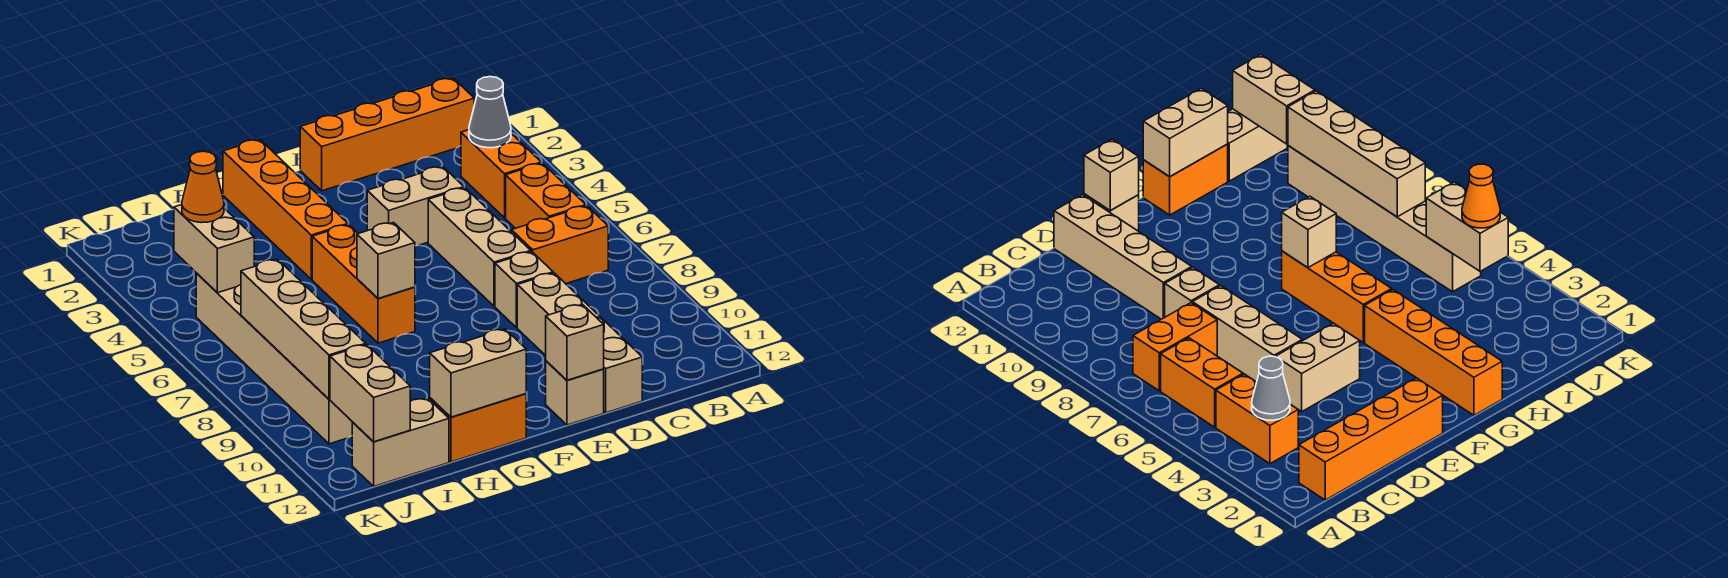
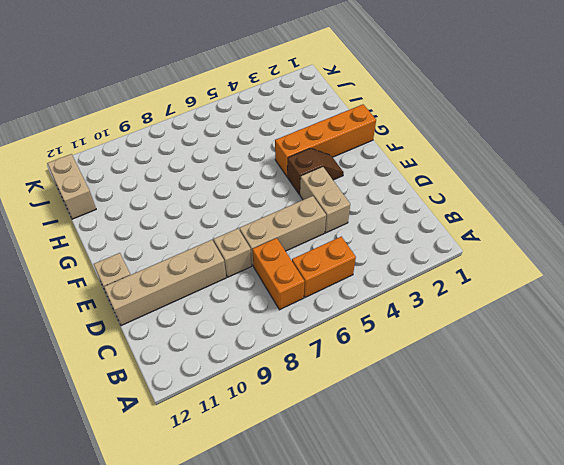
brown 1x2 slope [287,148,344,195] -> none
none -> orange 1x4 brick [300,78,474,191]
none -> orange 1x2 brick [461,130,541,218]
none -> orange 1x3 brick [312,225,415,343]

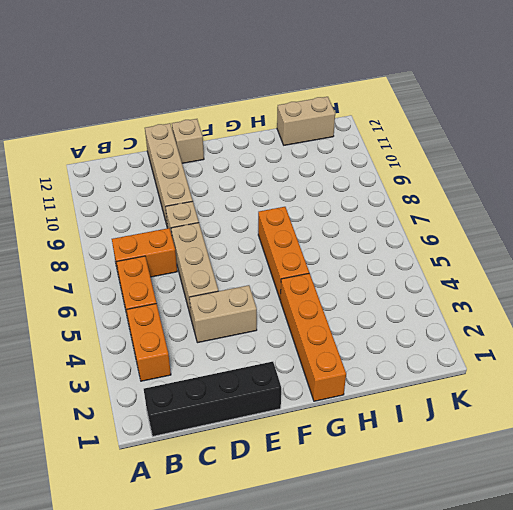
black 1x4 brick [144,362,281,436] -> orange 1x4 brick [300,78,474,191]
none -> orange 1x2 brick [430,394,526,462]
none -> tan 1x6 brick [196,273,352,444]
none -> grey 1x1 cone [469,77,511,148]

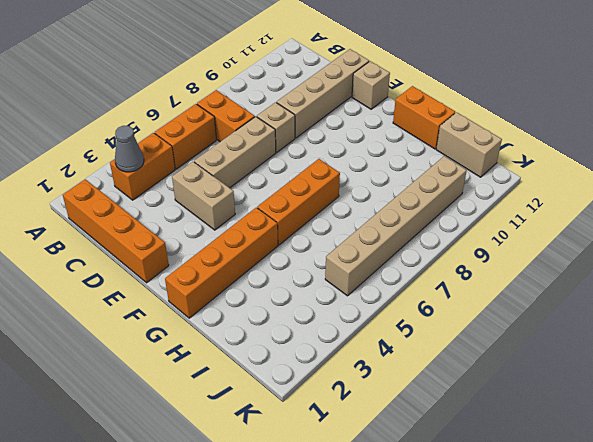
none -> tan 1x1 brick [546,304,604,380]
none -> tan 1x1 brick [357,223,415,298]
none -> tan 1x2 brick [430,329,526,417]

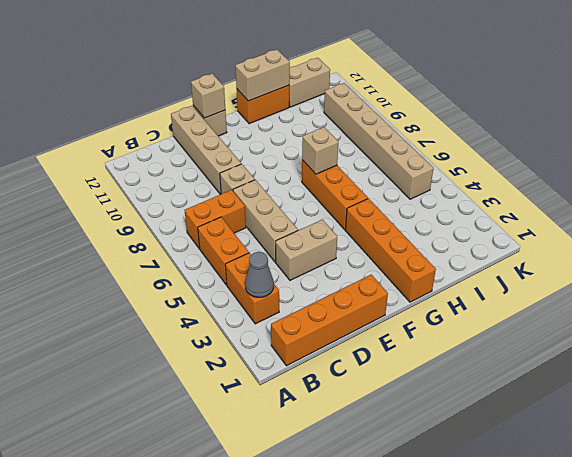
none -> tan 1x2 brick [174,205,254,293]
none -> tan 1x4 brick [241,259,366,399]
none -> tan 1x2 brick [330,345,410,442]

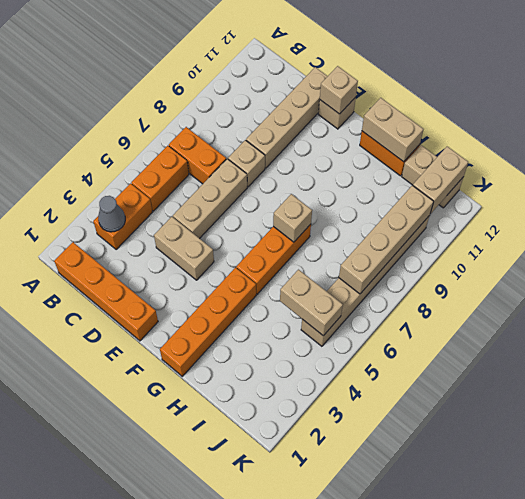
tan 1x2 brick [280,270,343,335] -> tan 1x2 brick turned to [174,205,254,293]
none -> orange 1x1 cone [182,151,224,222]

